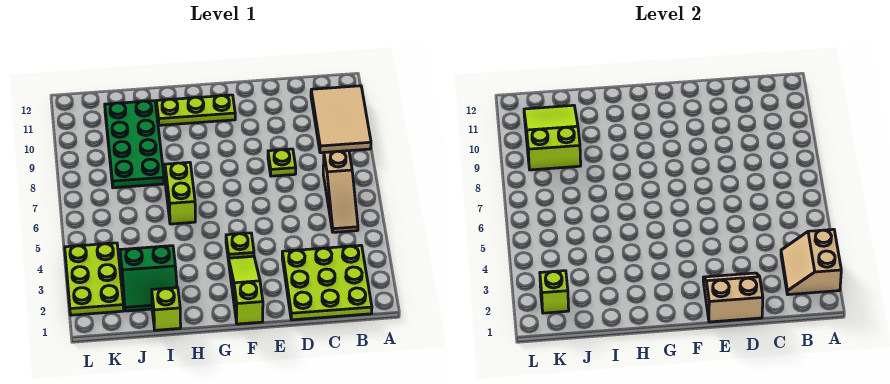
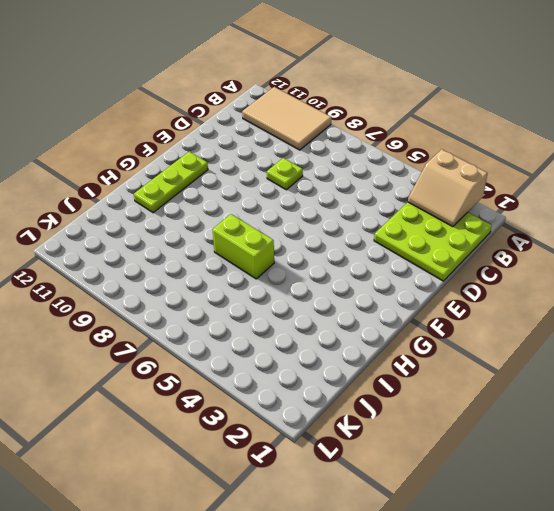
none -> tan 1x3 slope [323,151,358,232]
none -> lime 1x3 slope [229,256,263,324]
none -> lime 1x1 plate [226,233,254,261]

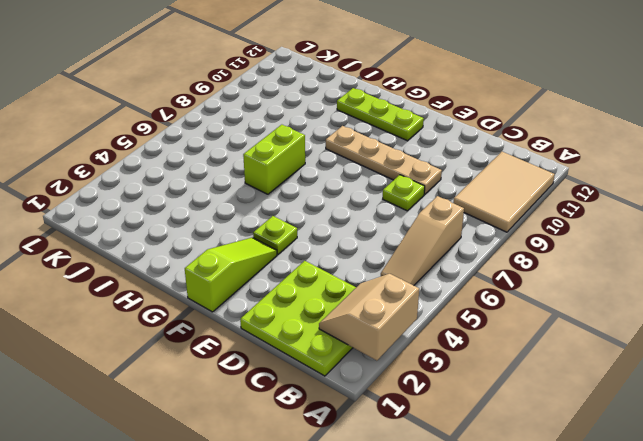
tan 1x4 plate [326,126,442,194] -> none
none -> lime 1x1 brick [152,288,181,330]
none -> green 2x2 slope [120,246,177,311]
none -> green 2x4 plate [105,101,164,188]

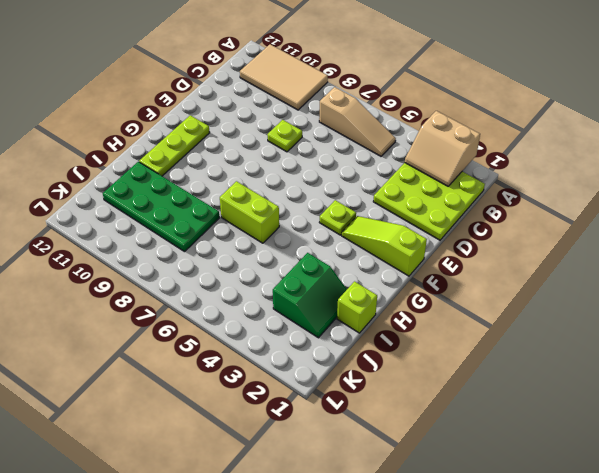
none -> lime 2x3 plate [65,243,124,315]
none -> tan 2x2 slope [703,273,763,322]
none -> lime 2x3 slope [524,105,581,170]

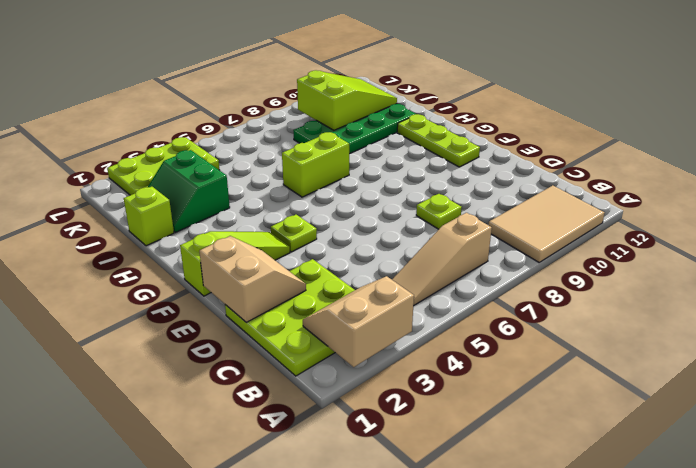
none -> lime 1x1 brick [540,271,569,313]

